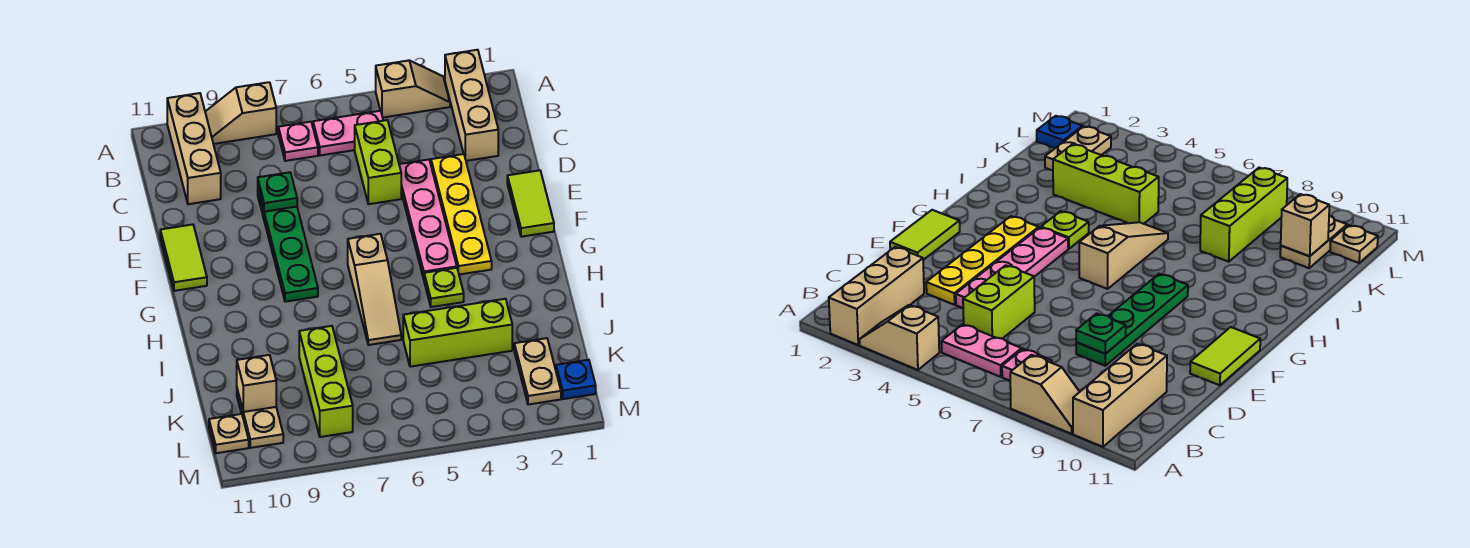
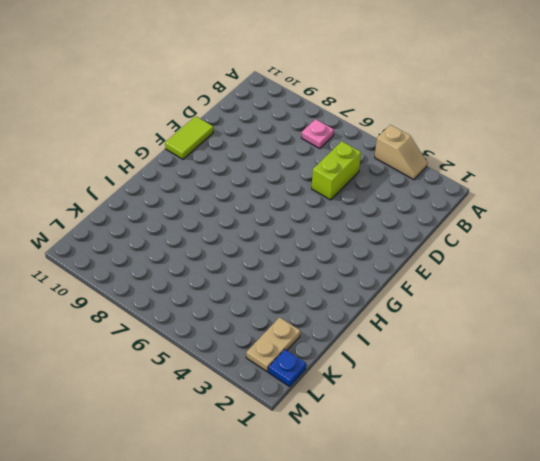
none -> tan 1x3 brick [445,50,498,161]
none -> tan 1x2 slope [205,82,276,144]
none -> tan 1x3 brick [167,93,221,204]

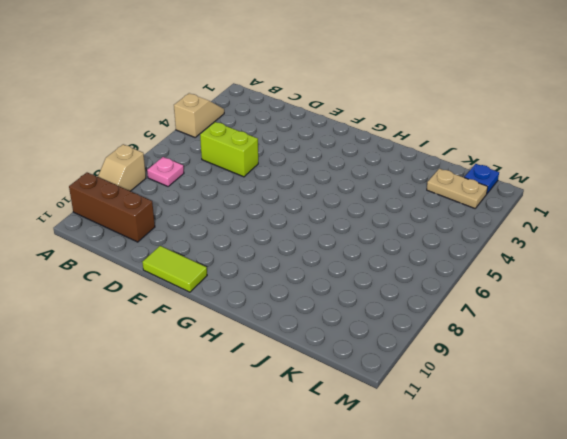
brown 1x3 brick [69,172,155,242] -> tan 1x3 brick [167,93,221,204]
none -> tan 1x3 brick [445,50,498,161]
none -> pink 1x2 plate [313,111,383,155]
none -> yellow 1x4 plate [431,154,492,275]

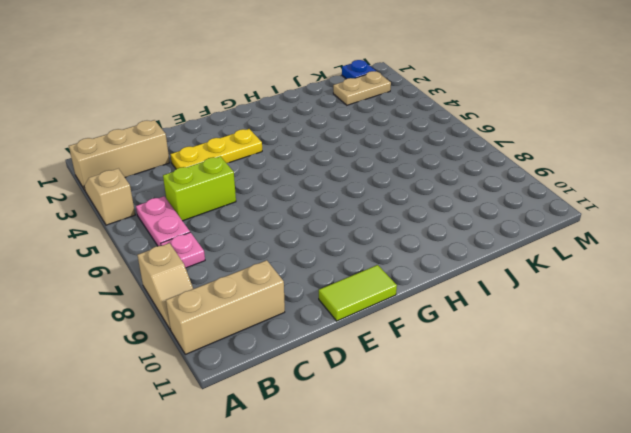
yellow 1x3 plate [170,129,262,169] -> yellow 1x4 plate [431,154,492,275]
none -> pink 1x4 plate [399,160,457,279]
none -> green 1x4 plate [258,190,318,302]
none -> lime 1x2 tile [507,170,554,237]

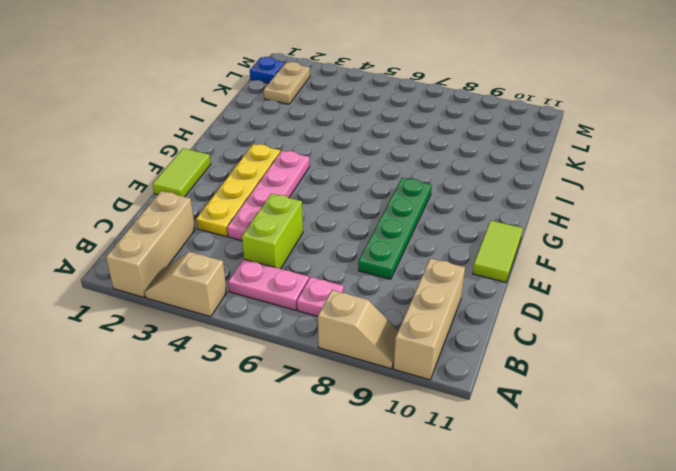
none -> tan 1x3 slope [348,234,401,345]
none -> lime 1x1 plate [424,268,464,307]
none -> lime 1x3 brick [403,299,512,367]

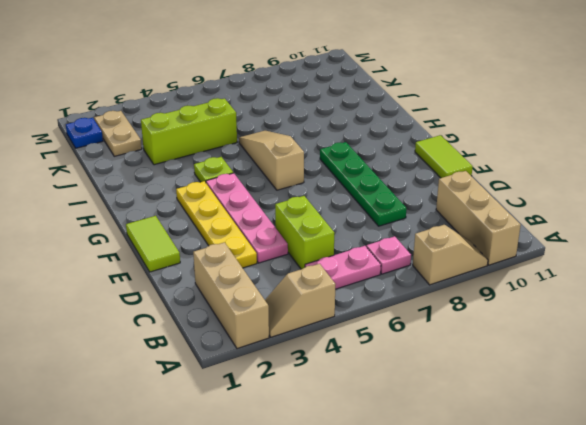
none -> lime 1x3 brick [299,326,353,437]
none -> tan 1x2 plate [237,390,283,448]
none -> tan 1x1 plate [209,414,249,453]

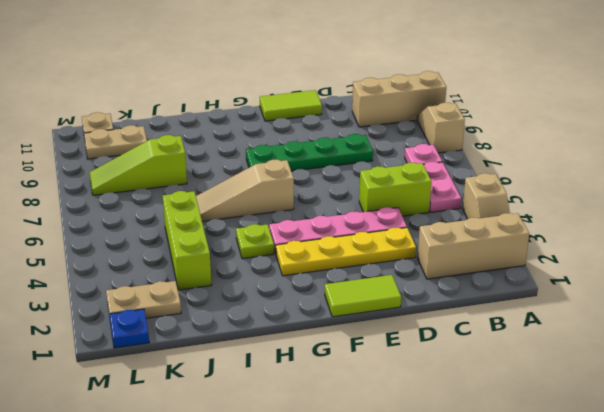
lime 1x3 slope [89,135,187,195] -> lime 1x3 brick [299,326,353,437]
none -> green 1x1 plate [258,172,297,212]
none -> tan 1x1 brick [237,355,276,412]

